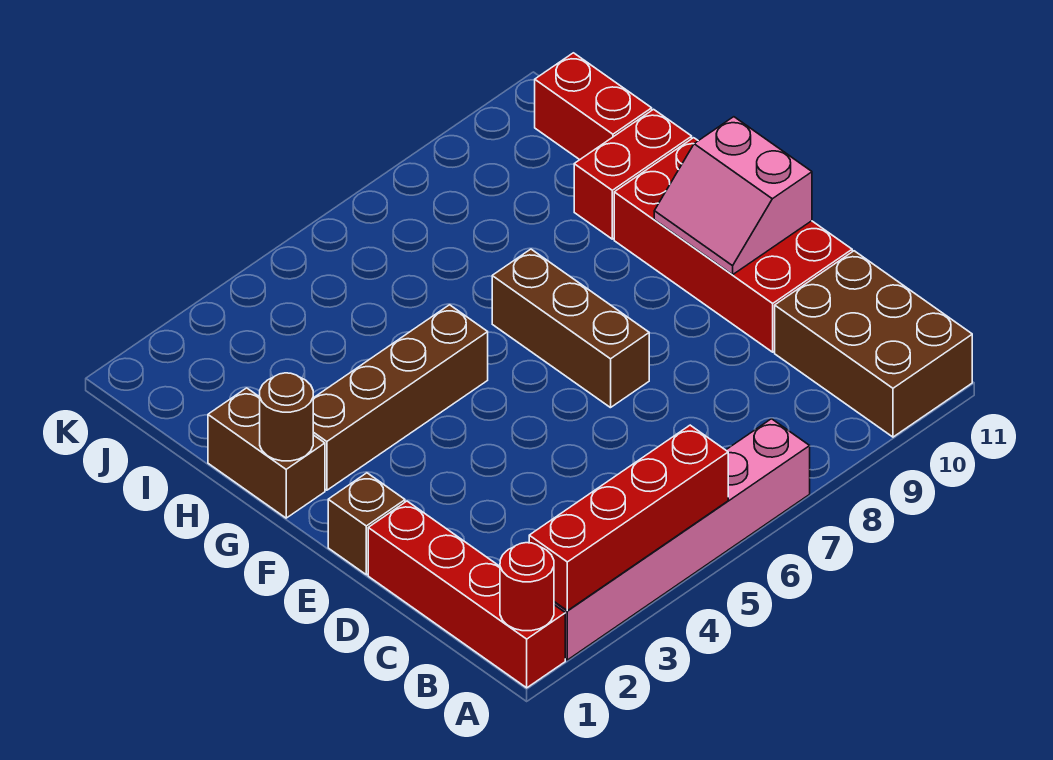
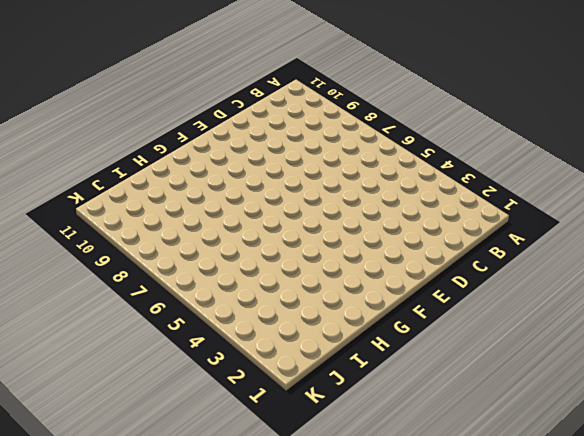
none -> red 1x4 brick [368,501,565,688]
none -> pink 1x6 brick [554,419,810,660]
none -> brown 2x3 brick [775,251,972,437]

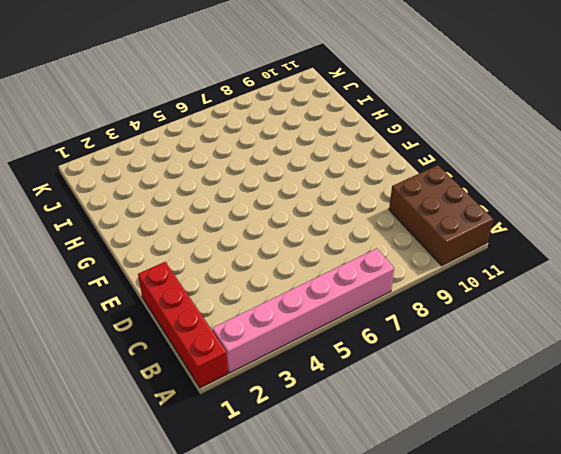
none -> red 2x4 brick [614,138,852,352]
none -> brown 1x1 brick [328,473,405,575]
none -> brown 1x3 brick [492,249,649,408]

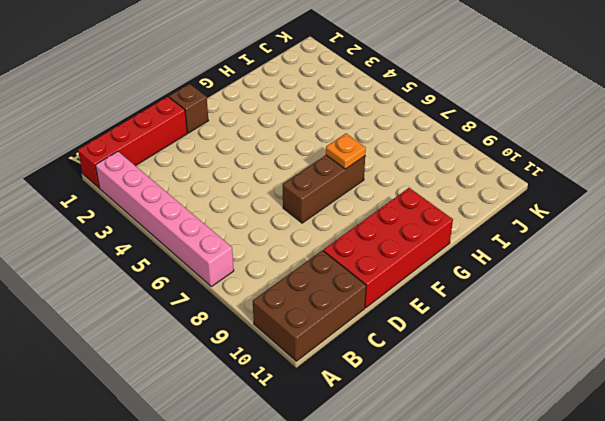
orange 1x1 plate [326,134,366,169] -> none
none -> brown 1x2 brick [208,388,325,518]
none -> brown 1x4 brick [313,305,488,490]
none -> red 1x2 brick [574,109,692,239]

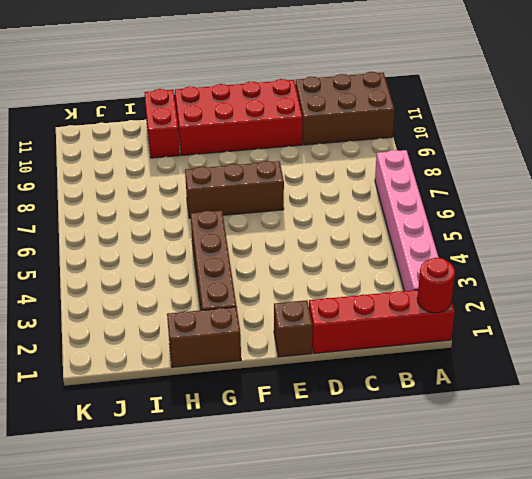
none -> red 1x2 brick [535,53,652,160]
none -> red 1x4 brick [529,425,728,611]
none -> pink 2x2 slope [654,117,812,275]

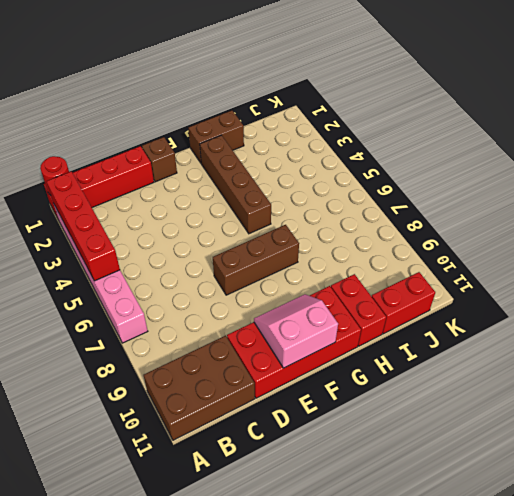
none -> brown 1x1 round brick [260,373,313,461]

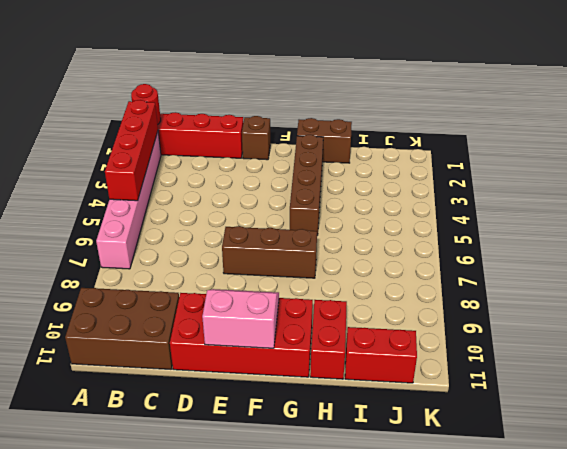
none -> brown 1x1 round brick [260,373,313,461]

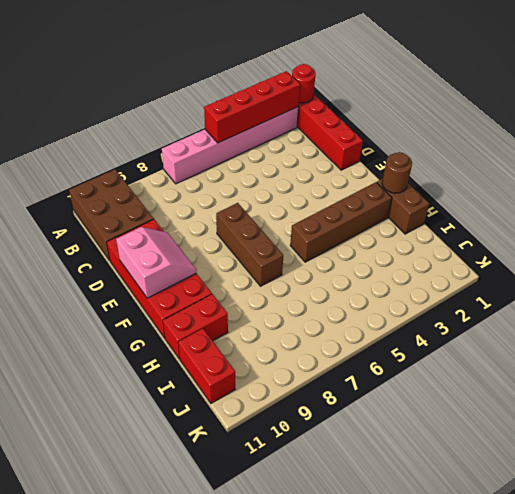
none -> brown 1x1 brick [328,473,405,575]

